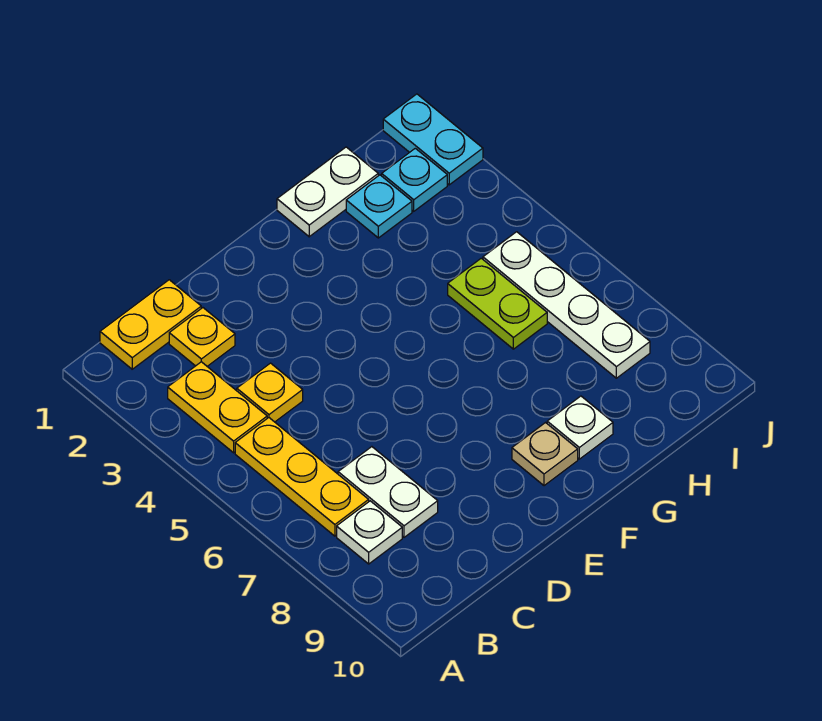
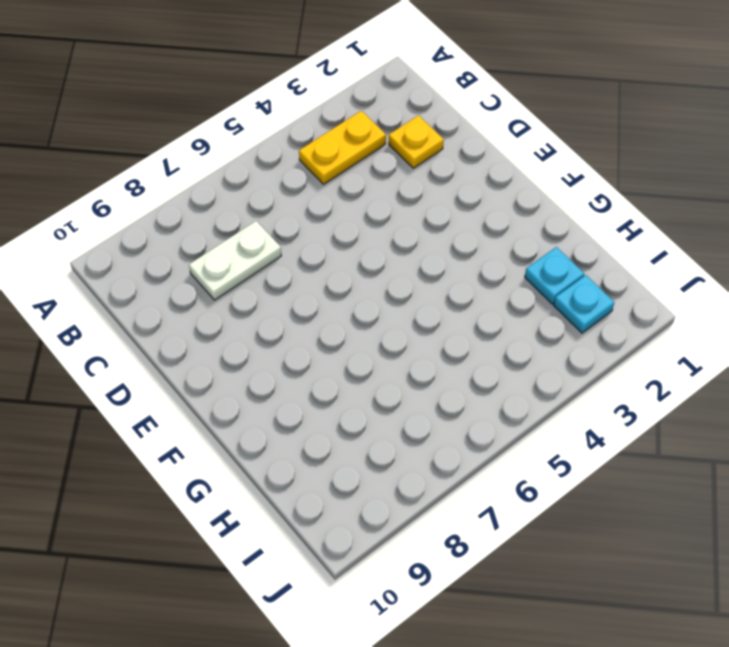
none -> yellow 1x2 plate [100,280,201,369]
none -> yellow 1x3 plate [235,418,369,536]
none -> white 1x1 plate [337,501,402,564]

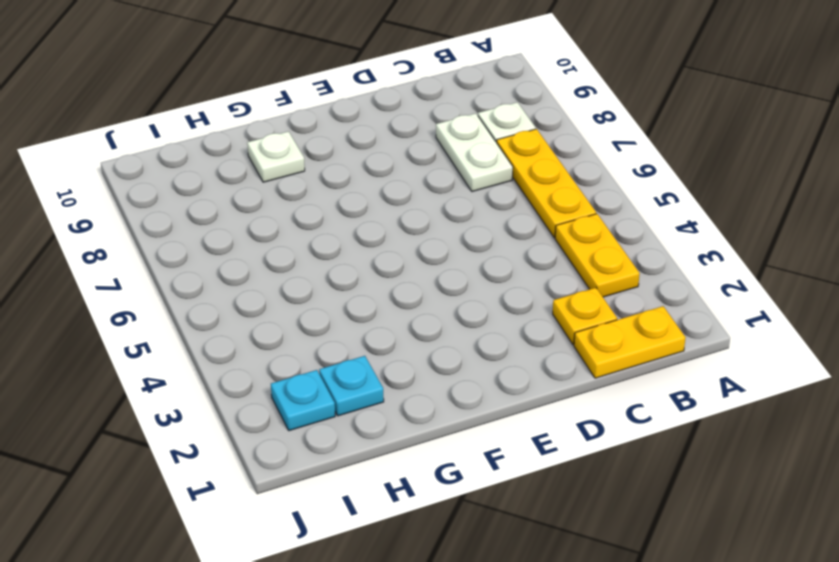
none -> yellow 1x1 plate [237,363,303,422]
none -> tan 1x1 plate [512,423,578,486]
none -> white 1x2 plate [277,147,378,237]

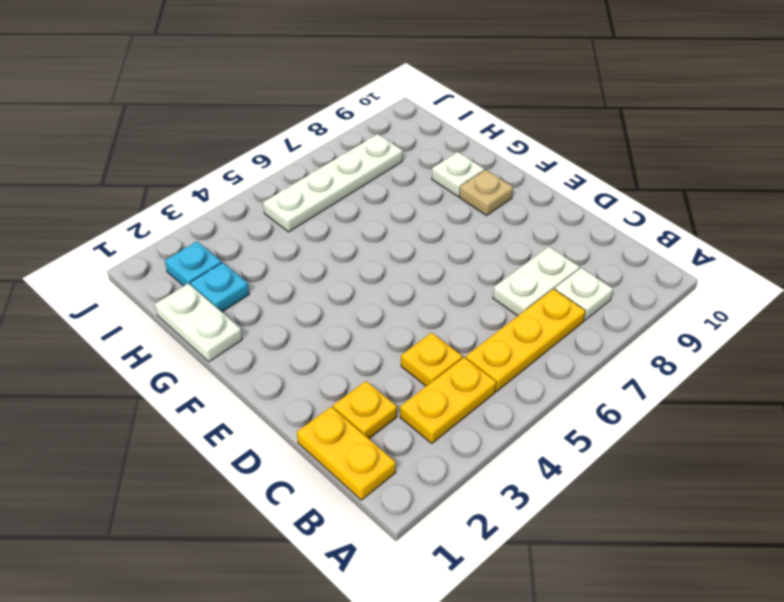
none -> lime 1x2 plate [448,258,547,349]
none -> cyan 1x2 plate [383,94,483,185]

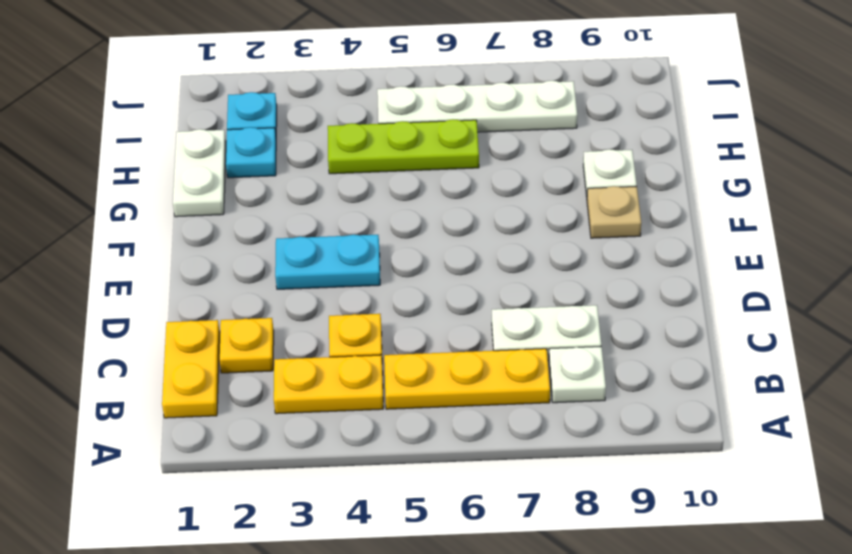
cyan 1x2 plate [275,235,380,289] -> cyan 1x2 plate moved to [383,94,483,185]
lime 1x3 plate [328,119,479,174] -> lime 1x2 plate [448,258,547,349]

